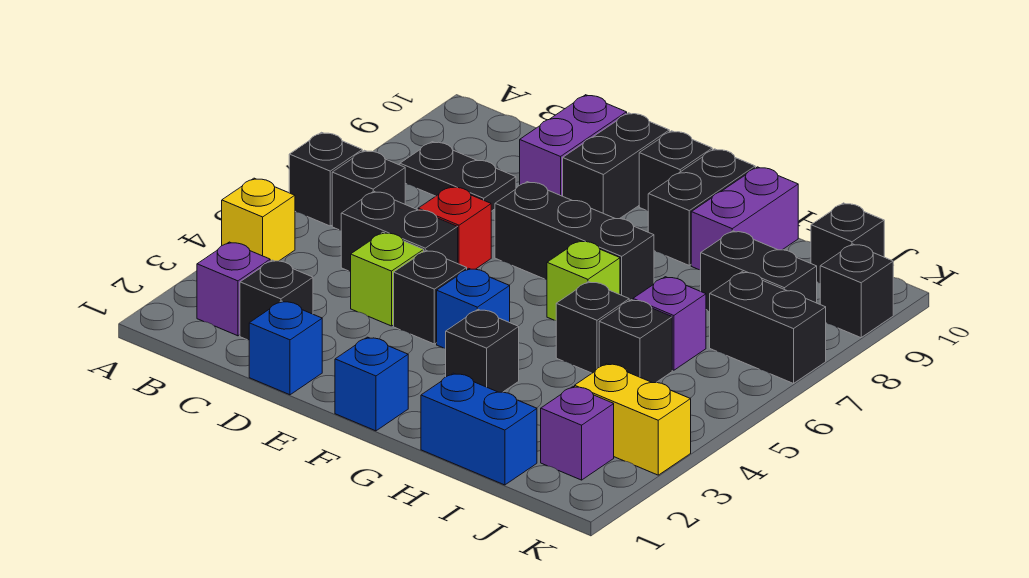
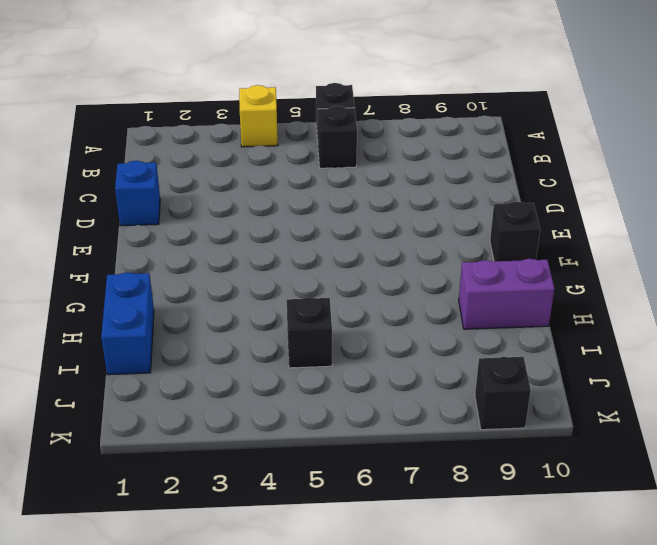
none -> purple 1x1 brick [197,242,270,336]
none -> black 1x2 plate [400,142,516,211]
none -> black 1x1 brick [240,260,313,340]
none -> black 1x2 brick [341,191,458,271]

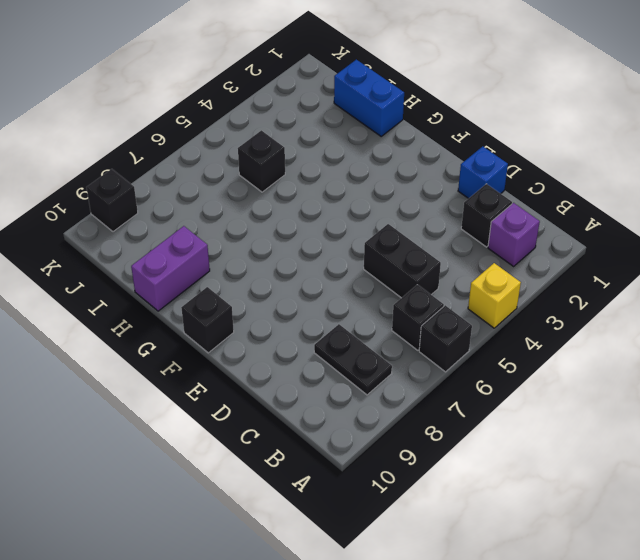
none -> lime 1x1 brick [351,232,424,326]
none -> red 1x1 brick [418,187,491,269]
none -> purple 1x2 brick [520,95,627,196]
none -> black 1x1 brick [394,250,467,344]

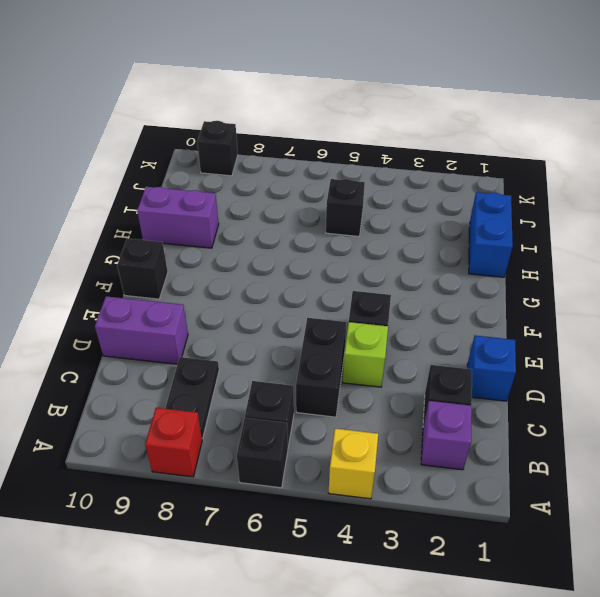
red 1x1 brick [145,408,202,477] -> red 1x1 brick moved to [418,187,491,269]
none -> black 1x3 brick [495,182,654,301]
none -> black 1x2 brick [563,113,669,219]
none -> blue 1x1 brick [335,337,408,431]
none -> blue 1x1 brick [437,268,510,348]

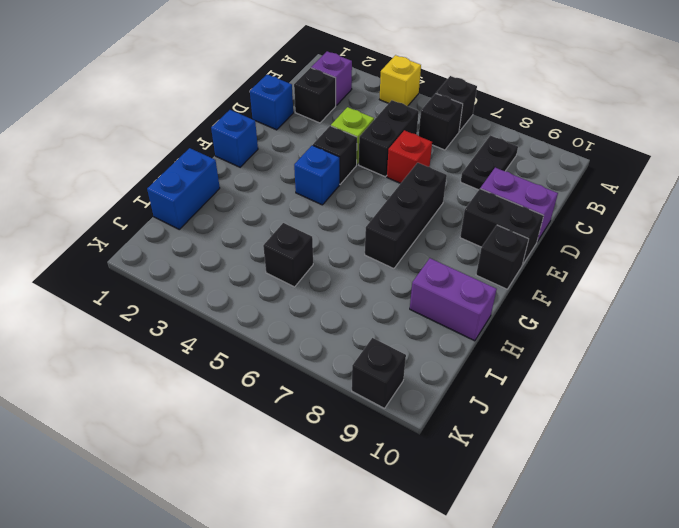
none -> black 1x1 brick [446,309,519,392]
none -> lime 1x1 brick [547,241,620,321]
none -> black 1x2 brick [648,149,755,265]
none -> black 1x1 brick [556,282,629,373]

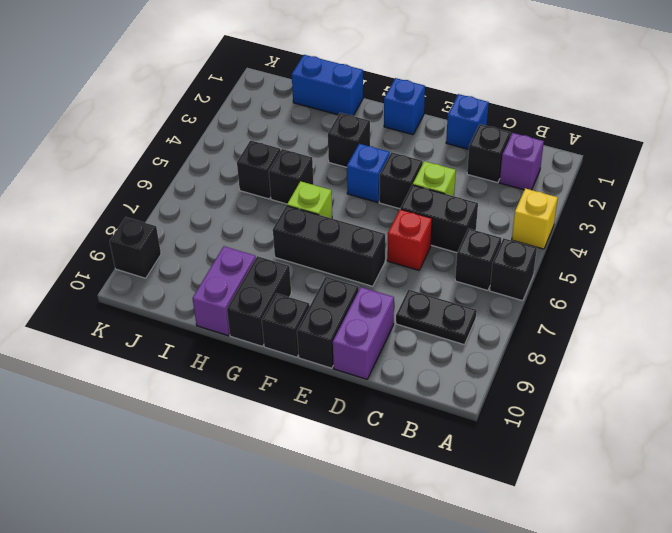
none -> purple 1x1 brick [633,277,706,370]
none -> black 1x2 brick [701,231,817,311]
none -> purple 1x1 brick [541,387,614,480]
none -> yellow 1x2 brick [575,364,691,475]

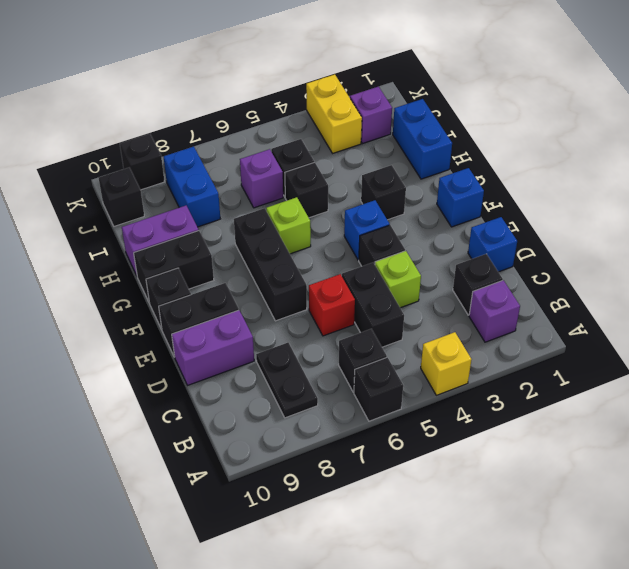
blue 1x2 brick [164,146,220,227] -> black 1x2 brick [701,231,817,311]
none -> black 1x2 brick [710,272,826,383]

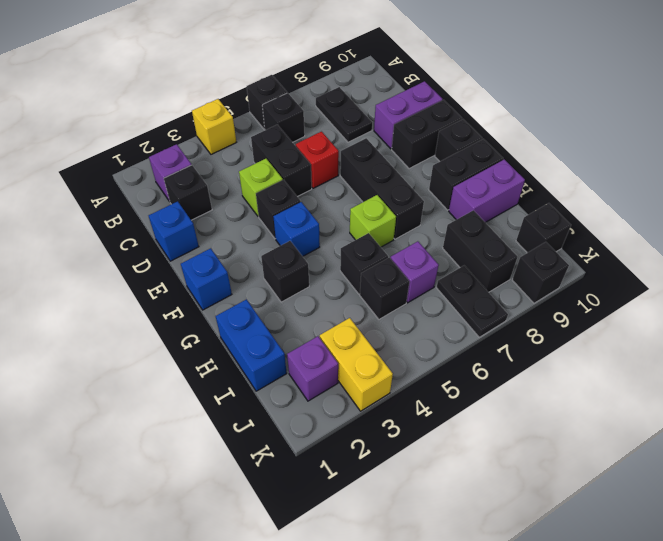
black 1x2 plate [436,266,508,337] -> black 1x2 brick [710,272,826,383]

